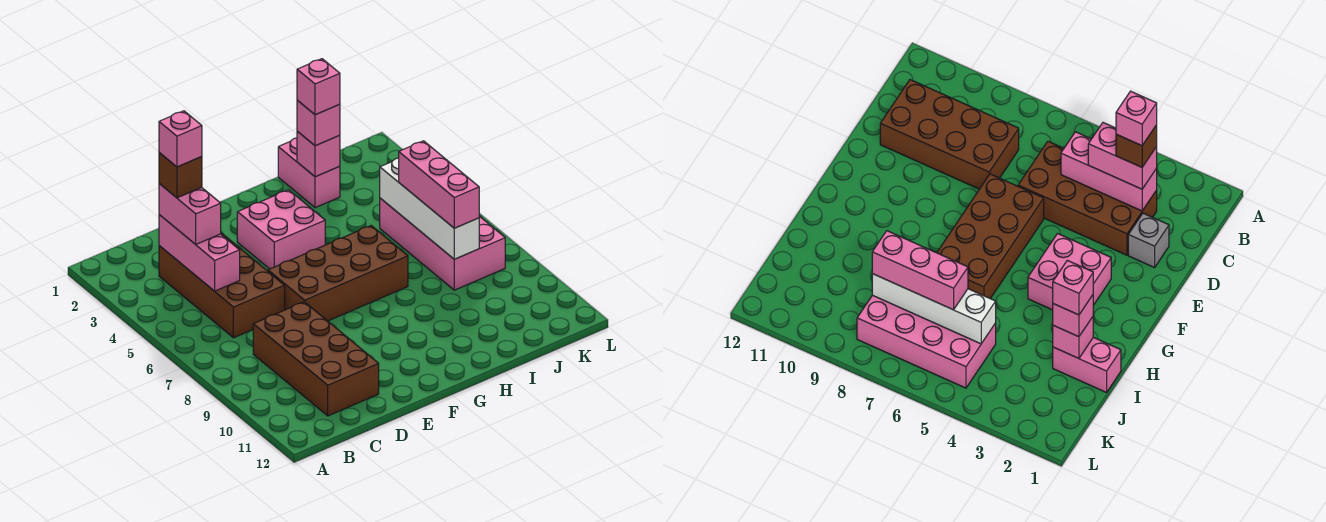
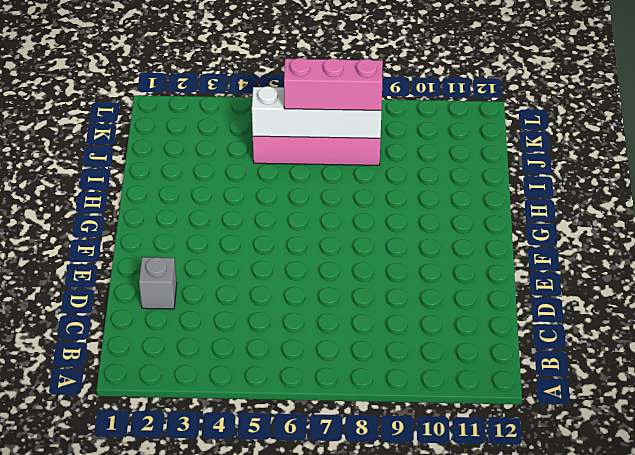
none -> brown 2x4 brick [159,233,285,338]
none -> brown 2x4 brick [253,302,379,416]
none -> brown 2x4 brick [268,226,408,321]

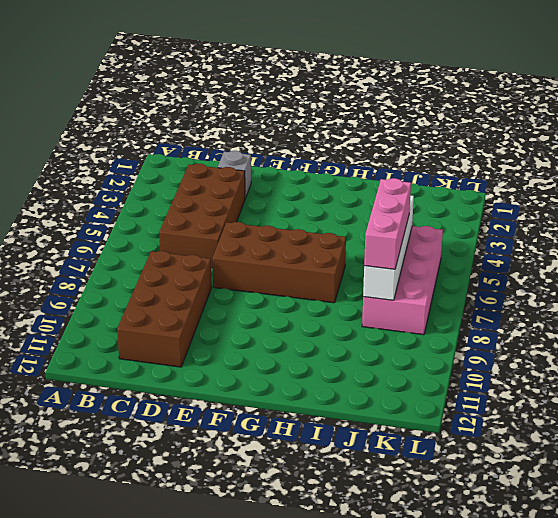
none -> pink 2x2 brick [237,190,325,269]
none -> pink 1x2 brick [278,138,340,208]
none -> pink 1x3 brick [159,215,240,291]

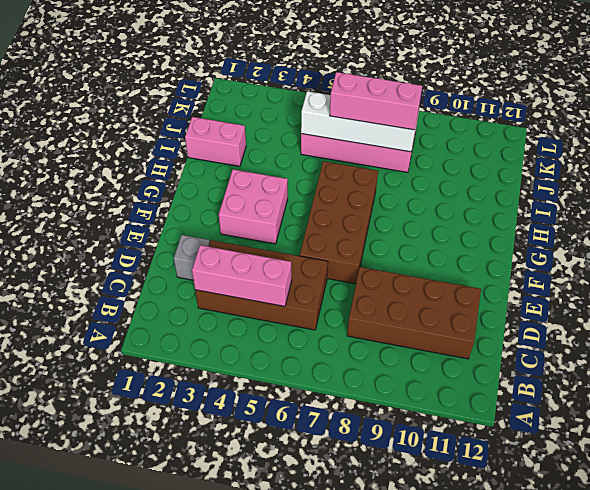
none -> pink 1x1 brick [297,131,340,177]
none -> pink 1x2 brick [159,184,221,244]
none -> pink 1x1 brick [297,100,340,146]

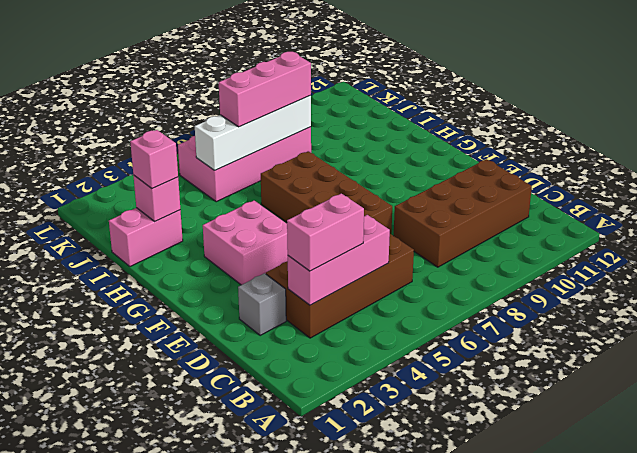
none -> brown 1x1 brick [159,153,202,198]
none -> pink 1x1 brick [297,59,340,115]
none -> pink 1x1 brick [159,111,202,167]

